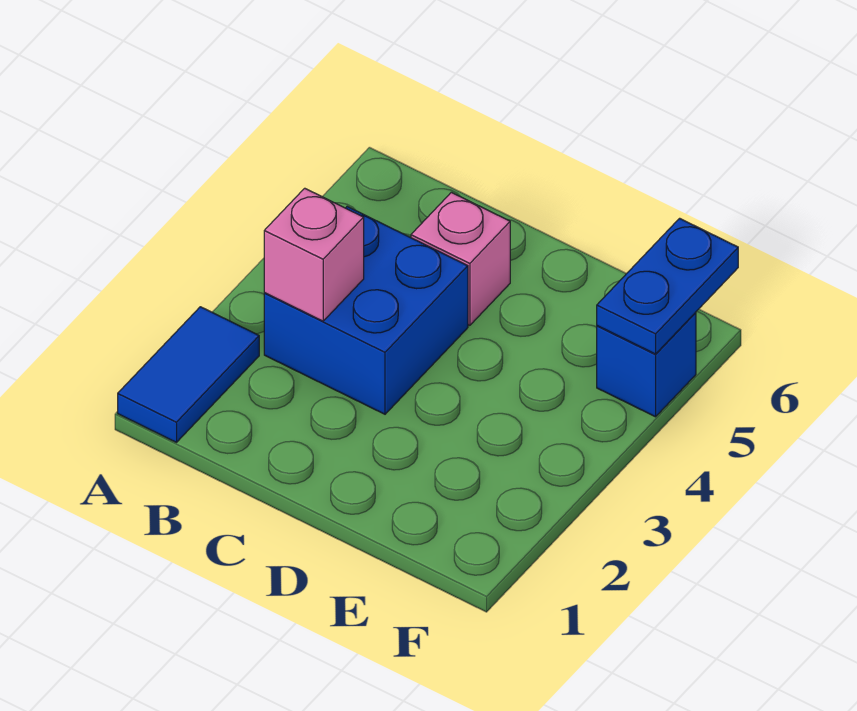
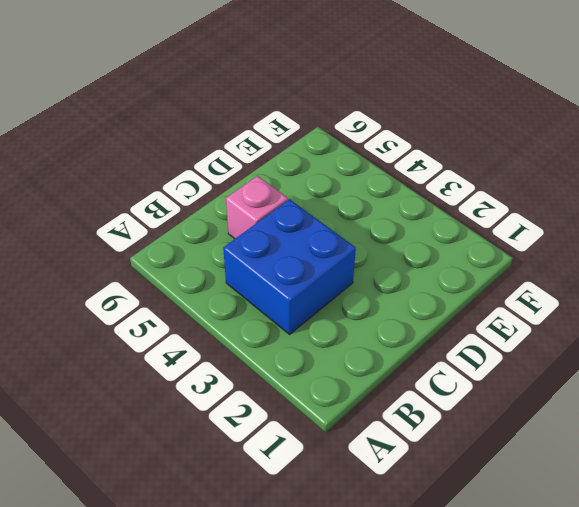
none -> blue 1x2 tile [118,307,259,442]
none -> blue 1x1 brick [597,313,696,417]

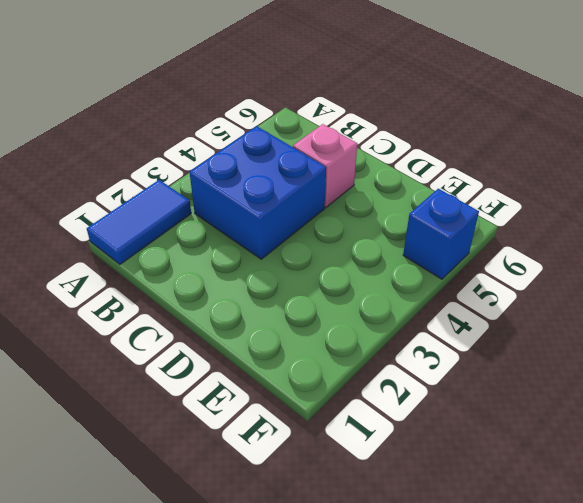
none -> pink 1x1 brick [264,188,364,321]
none -> blue 1x2 plate [597,218,738,354]

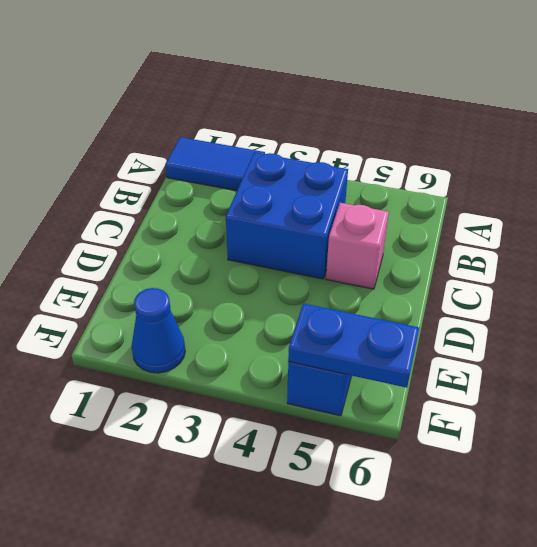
blue 1x1 cone [132,288,185,373] -> none
none -> pink 1x1 brick [264,188,364,321]

